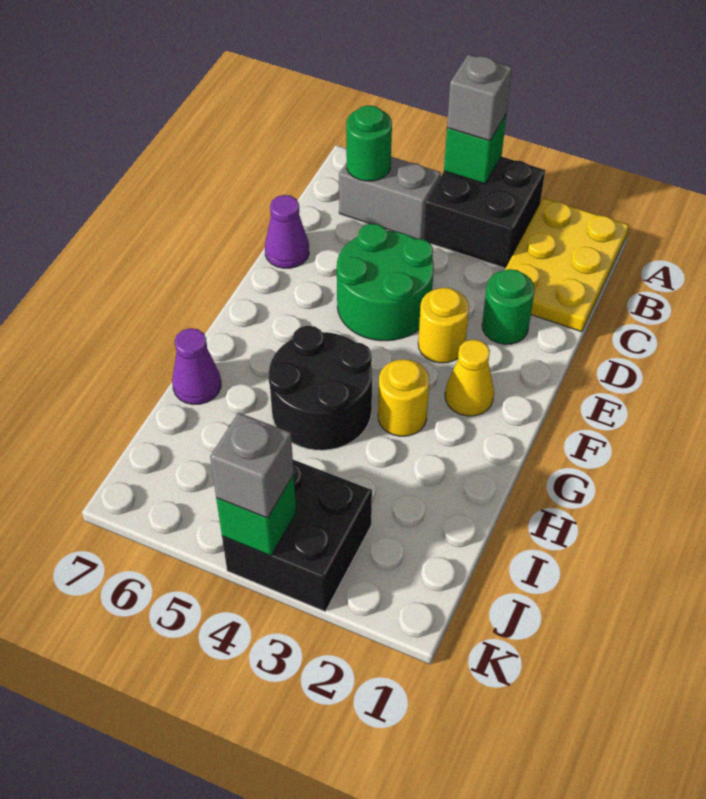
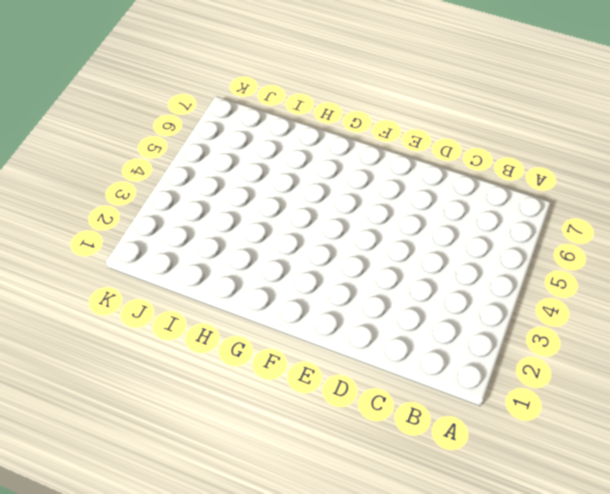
none -> yellow 2x3 plate [505,198,629,332]
none -> black 2x2 brick [423,157,545,268]
none -> grey 1x2 brick [339,157,441,239]

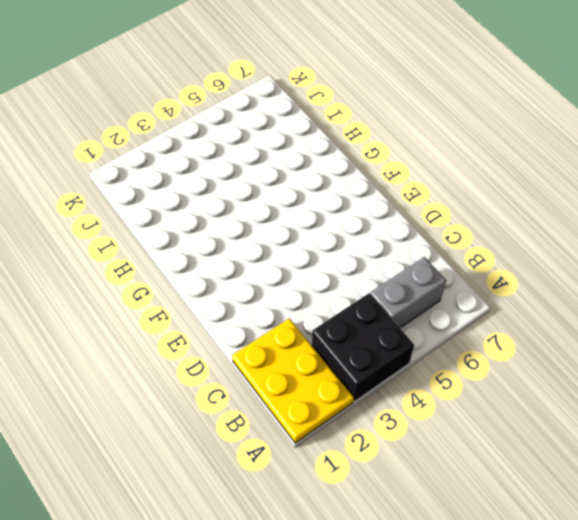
none -> green 1x1 round brick [482,269,535,344]
none -> green 2x2 round brick [337,224,434,341]
none -> purple 1x1 cone [265,195,309,268]

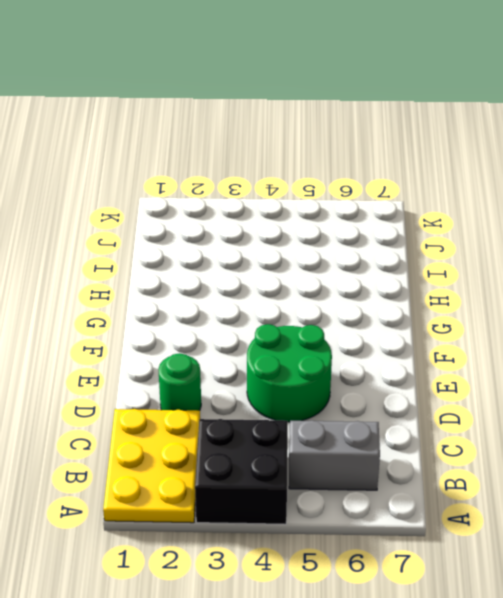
none -> purple 1x1 cone [265,195,309,268]
none -> yellow 1x1 round brick [418,288,469,363]
none -> yellow 1x1 cone [445,340,494,416]

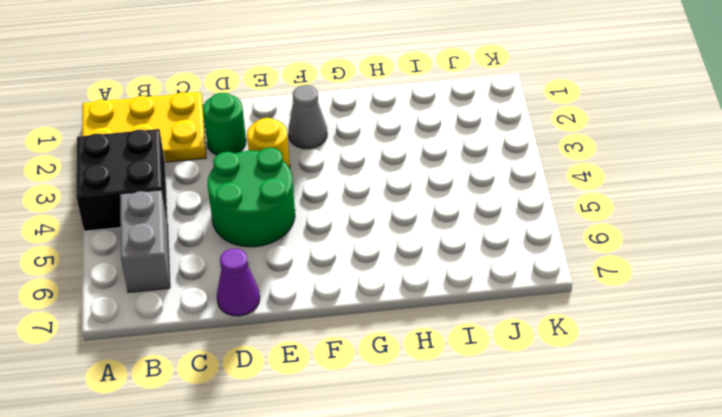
grey 1x1 cone [288,85,327,149] -> yellow 1x1 cone [445,340,494,416]
none -> yellow 1x1 round brick [378,359,429,436]
none -> black 2x2 round brick [269,326,372,450]
none -> purple 1x1 cone [172,328,221,404]

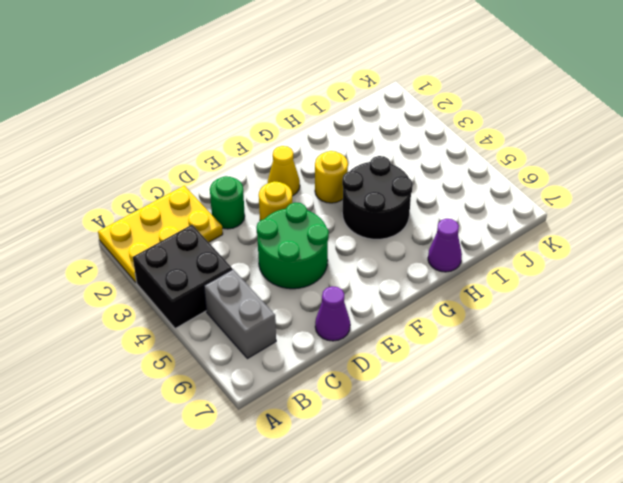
none -> black 2x2 brick [222,460,372,611]
none -> green 1x1 brick [444,115,506,184]
none -> green 1x1 round brick [346,105,392,181]

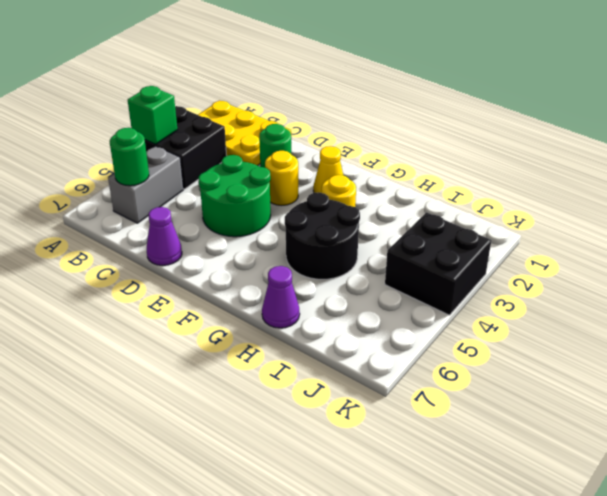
none -> green 1x1 brick [216,475,296,556]
none -> grey 1x1 brick [447,54,512,141]
none -> grey 1x1 brick [210,413,294,518]

